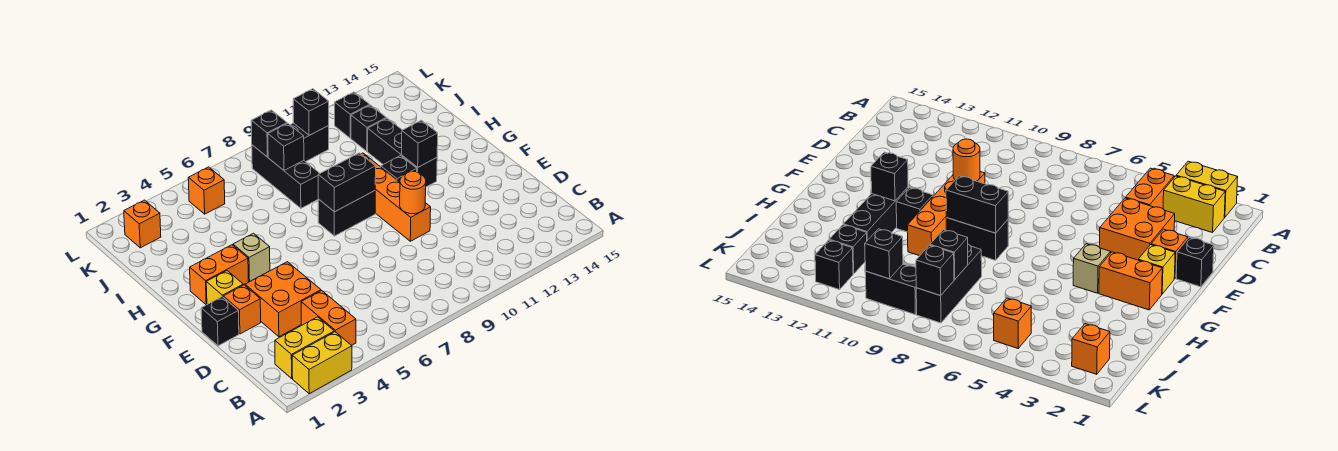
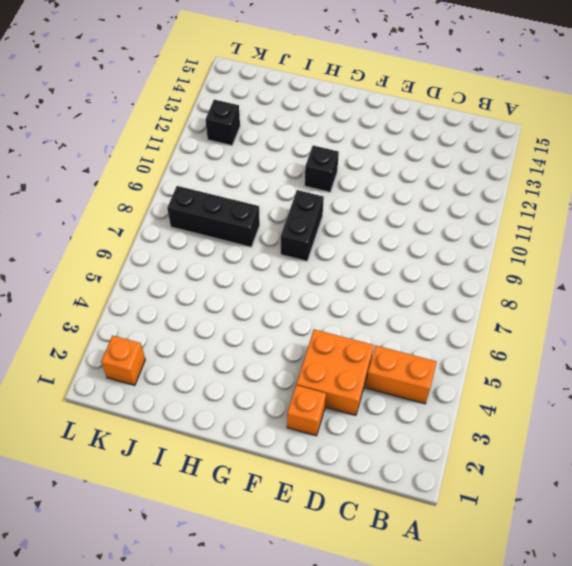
none -> yellow 1x2 brick [292,332,352,394]
none -> yellow 1x2 brick [275,317,334,378]
none -> black 1x1 brick [201,297,239,346]

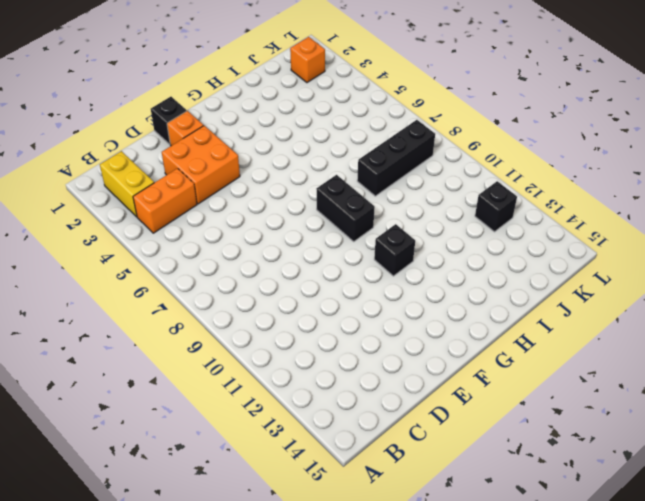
none -> yellow 1x2 brick [292,332,352,394]
none -> orange 1x4 brick [361,153,431,241]
none -> yellow 1x1 brick [206,271,243,304]

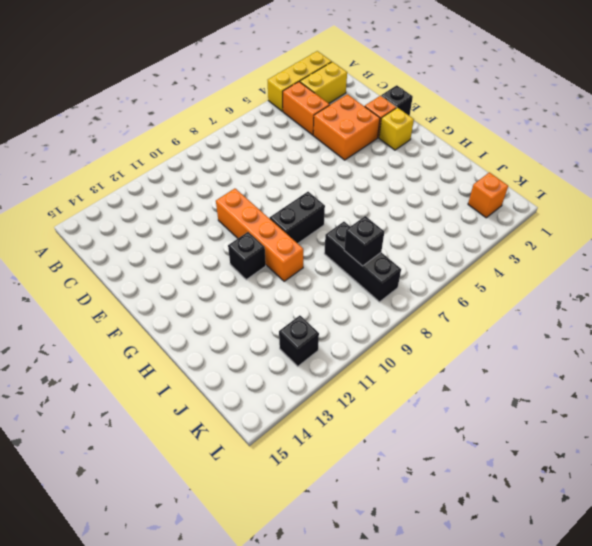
yellow 1x3 brick [268,51,332,111] -> yellow 1x2 brick [292,332,352,394]
none -> orange 1x2 brick [190,245,248,305]
none -> tan 1x1 brick [233,233,270,282]
none -> black 1x3 brick [368,118,437,187]

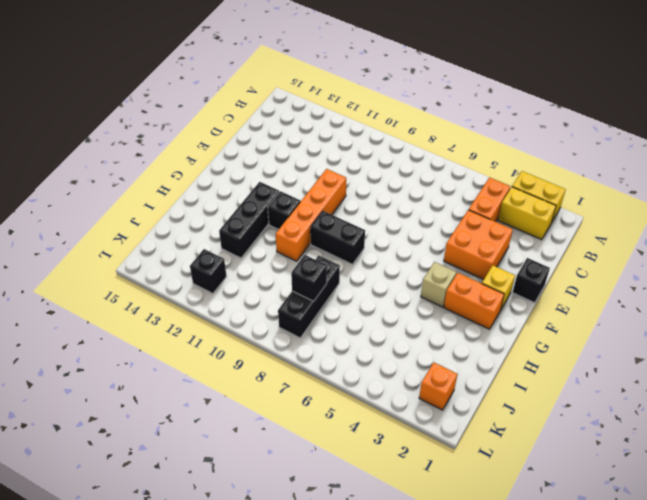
none -> orange 1x1 brick [223,285,261,334]
none -> black 1x1 brick [351,105,386,151]
none -> orange 1x1 brick [188,167,225,214]

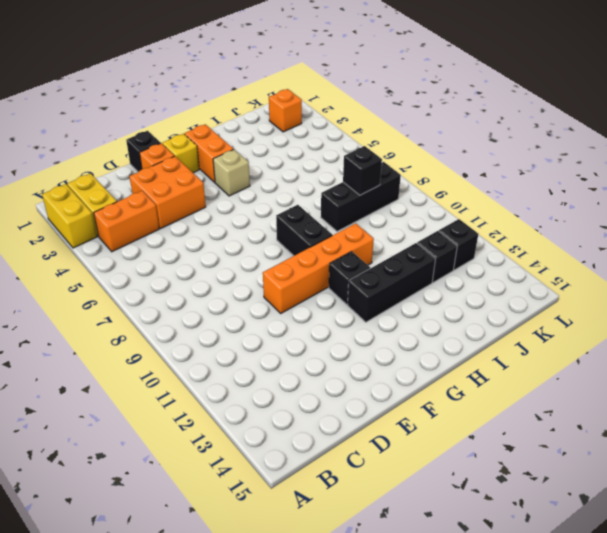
none -> orange 1x1 brick [188,167,225,214]
none -> black 1x2 brick [291,123,329,162]
none -> orange 1x1 round brick [400,171,426,214]

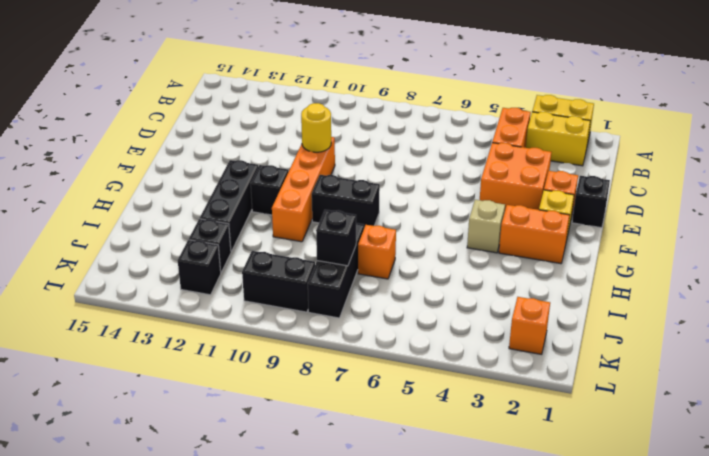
yellow 1x1 round brick [301,103,331,152] -> orange 1x1 round brick [400,171,426,214]
orange 1x1 brick [358,225,396,279] -> orange 1x1 brick moved to [188,167,225,214]
none -> black 1x2 brick [318,153,376,212]
none -> black 1x1 brick [402,120,438,167]
none -> black 1x1 brick [251,110,287,157]

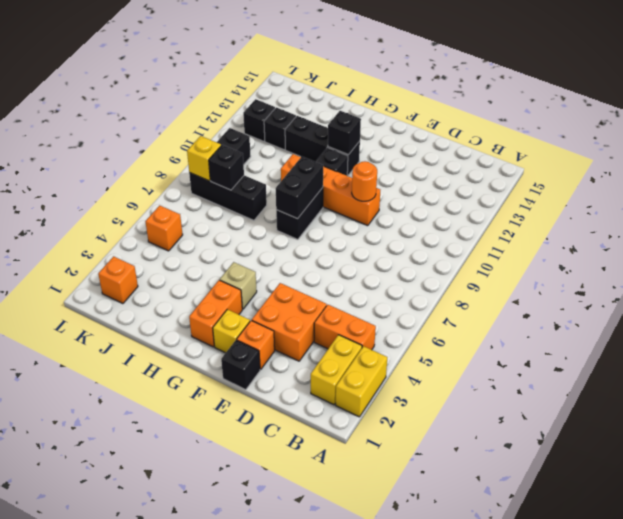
yellow 1x1 brick [187,136,221,181] -> black 1x1 brick [251,110,287,157]
none -> black 1x1 brick [293,89,329,135]

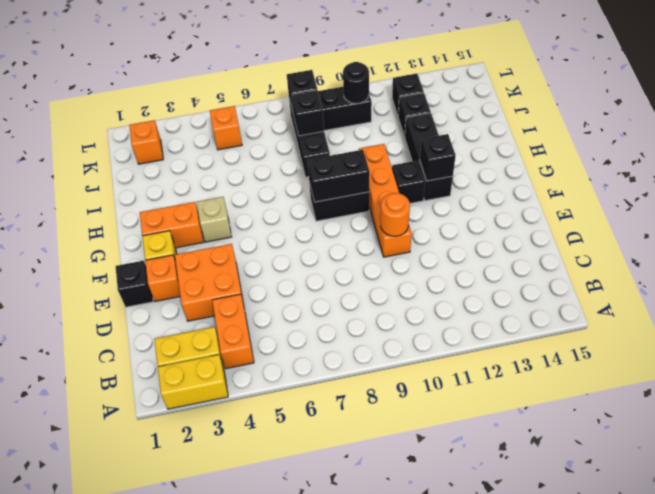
black 1x1 round brick [343,62,369,104] -> black 1x1 brick [293,89,329,135]

